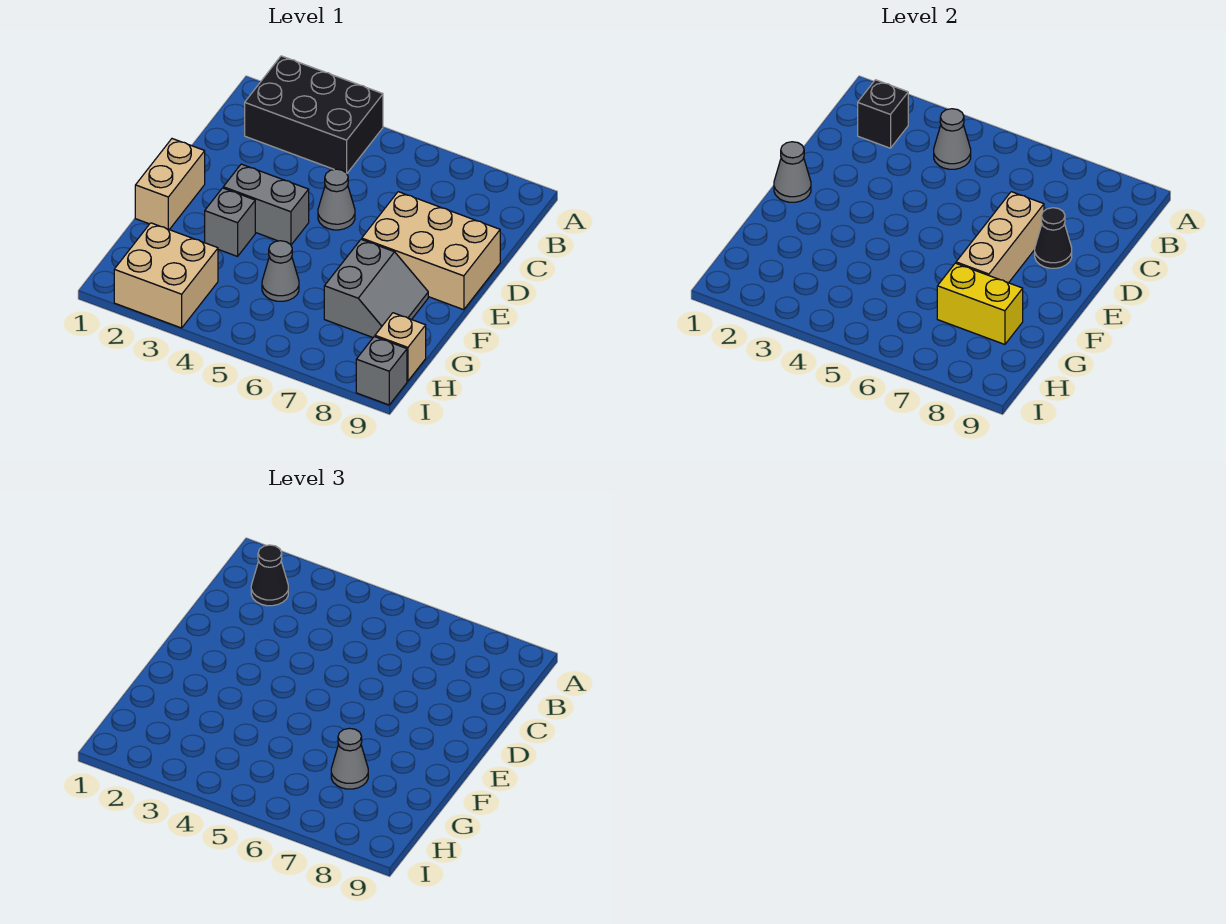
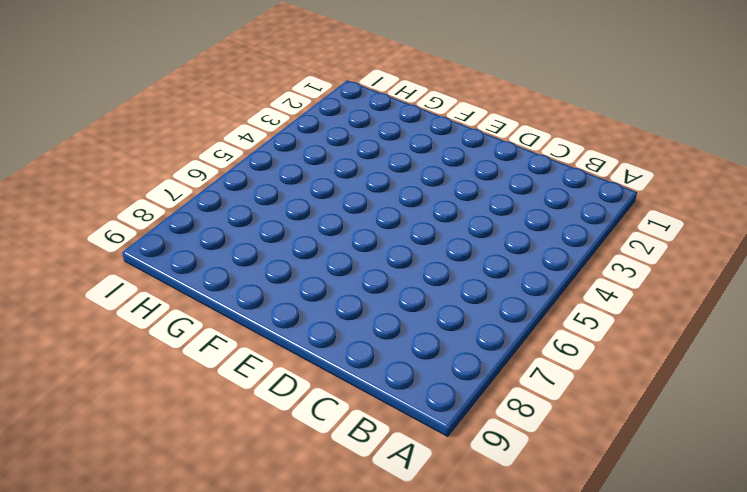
none -> black 2x3 brick [245,56,383,173]
none -> grey 1x1 cone [318,169,355,230]
none -> tan 2x3 brick [362,192,500,310]

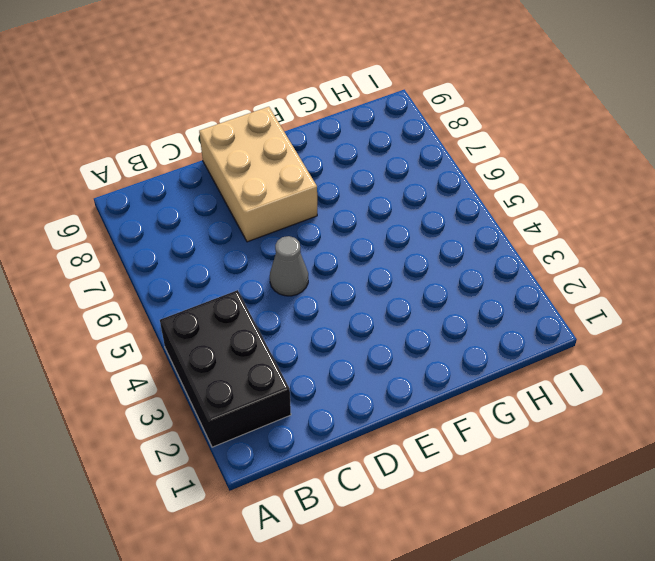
none -> tan 1x2 brick [135,139,205,230]
none -> grey 1x2 brick [223,164,309,245]
none -> grey 1x1 brick [205,188,255,256]

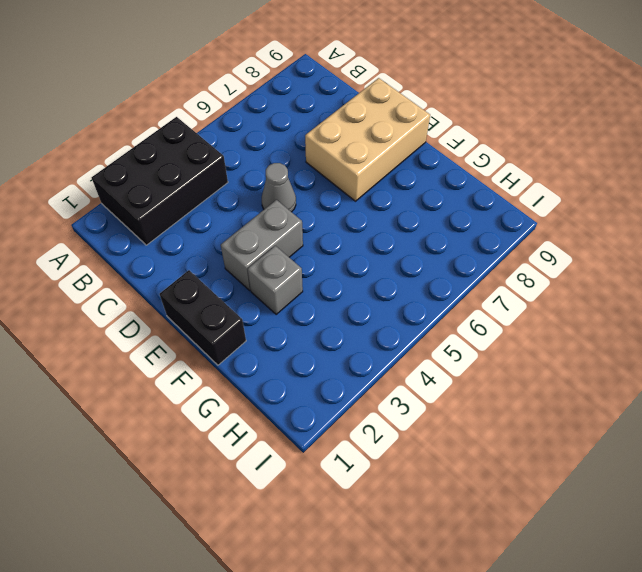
black 1x2 brick [160,270,246,365] -> tan 1x2 brick [135,139,205,230]
none -> grey 2x2 slope [324,239,428,337]
none -> grey 1x1 cone [262,241,299,301]
none -> tan 2x2 brick [114,223,218,328]

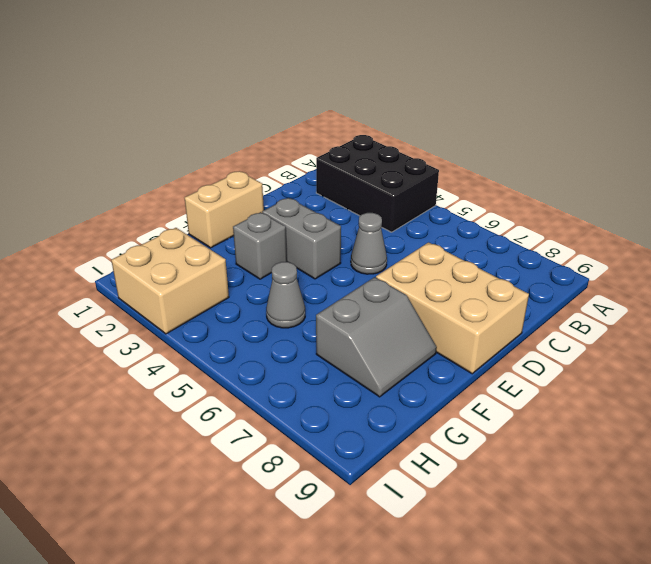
none -> tan 1x1 brick [375,313,426,381]
none -> grey 1x1 brick [356,337,407,405]
none -> black 1x1 brick [858,80,908,148]

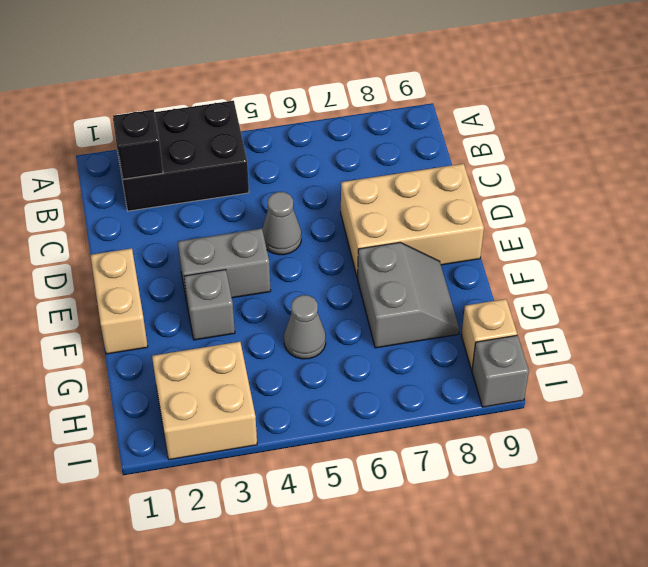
none -> grey 1x1 cone [934,109,971,169]
none -> tan 1x3 brick [956,192,1044,283]
none -> black 1x1 cone [1035,208,1072,268]

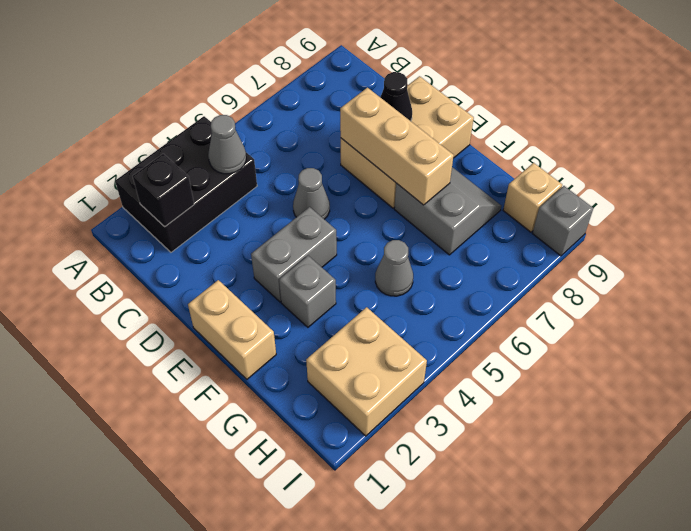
none -> grey 1x1 cone [774,142,811,202]
none -> yellow 1x2 brick [937,263,1023,344]
none -> black 1x1 cone [251,545,288,606]

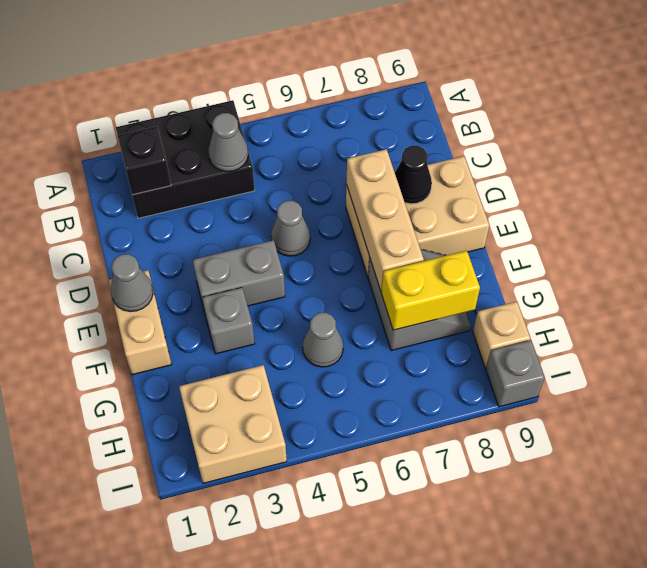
none -> black 1x1 cone [251,545,288,606]
none -> grey 1x1 cone [331,728,368,789]

